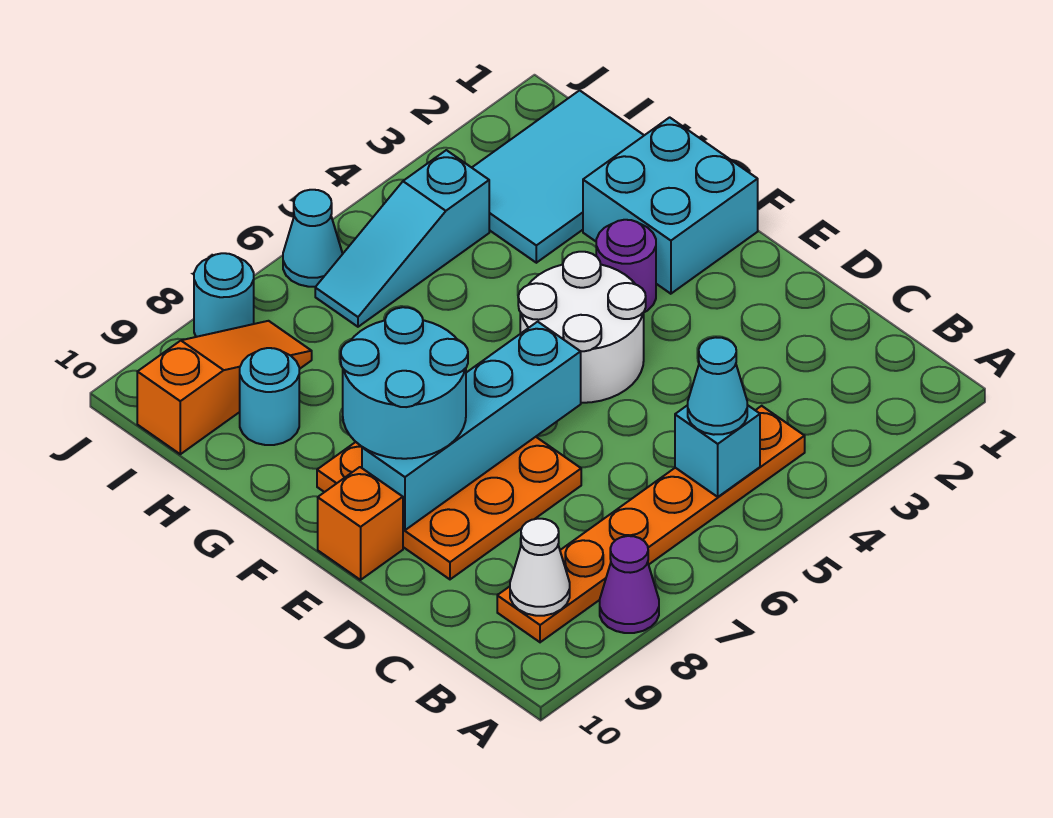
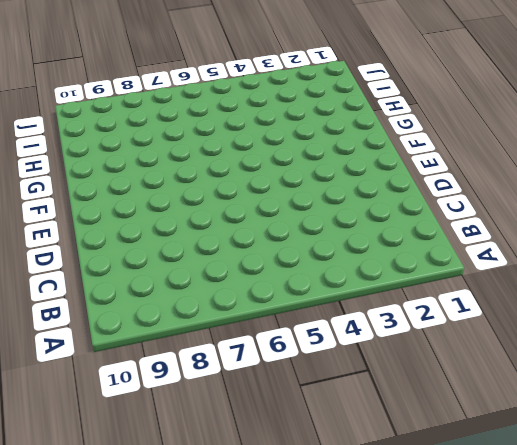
none -> purple 1x1 cone [600,536,659,633]
none -> orange 1x6 plate [497,406,805,642]
none -> orange 3x3 plate [317,437,581,579]

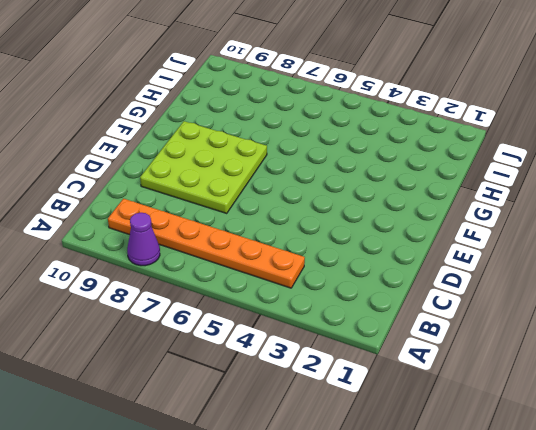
lime 3x3 plate [140,121,267,213] -> orange 3x3 plate [317,437,581,579]
none -> white 2x2 round brick [518,252,646,403]
none -> orange 1x1 brick [318,467,403,580]
none -> cyan 2x2 brick [583,117,758,294]

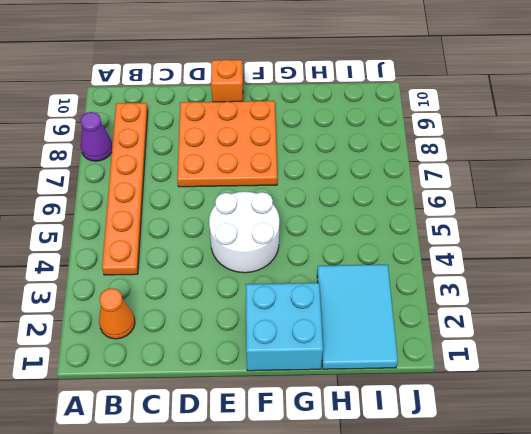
orange 1x1 cone [99,288,135,339] -> none
none -> purple 1x1 round brick [596,220,656,312]
none -> cyan 1x1 round brick [240,348,299,445]
none -> cyan 1x3 slope [315,150,489,327]

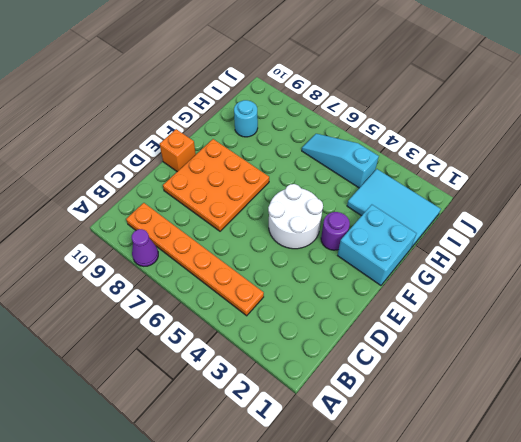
none -> orange 1x3 slope [137,321,312,454]
none -> cyan 1x1 cone [283,190,342,287]
none -> cyan 1x1 round brick [194,253,254,337]

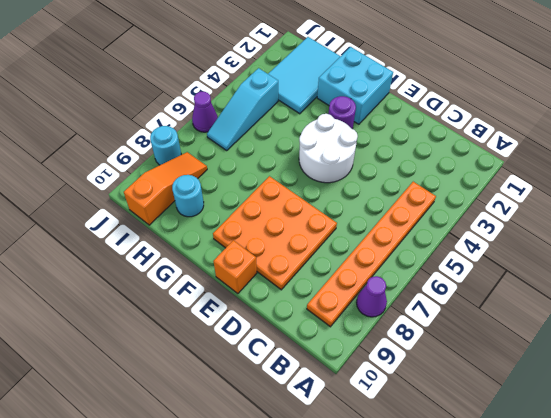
purple 1x1 cone [192,92,218,132] -> cyan 1x1 cone [283,190,342,287]
none -> cyan 1x1 brick [675,405,760,497]
none -> white 1x1 cone [510,519,570,616]
none -> cyan 1x4 brick [362,322,581,530]

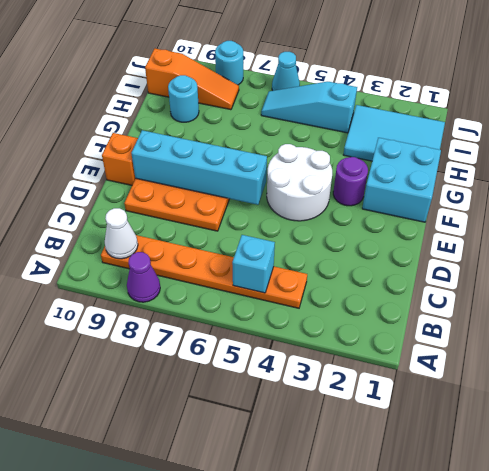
none -> cyan 1x1 cone [688,338,747,435]
none -> cyan 2x2 round brick [341,307,468,459]

